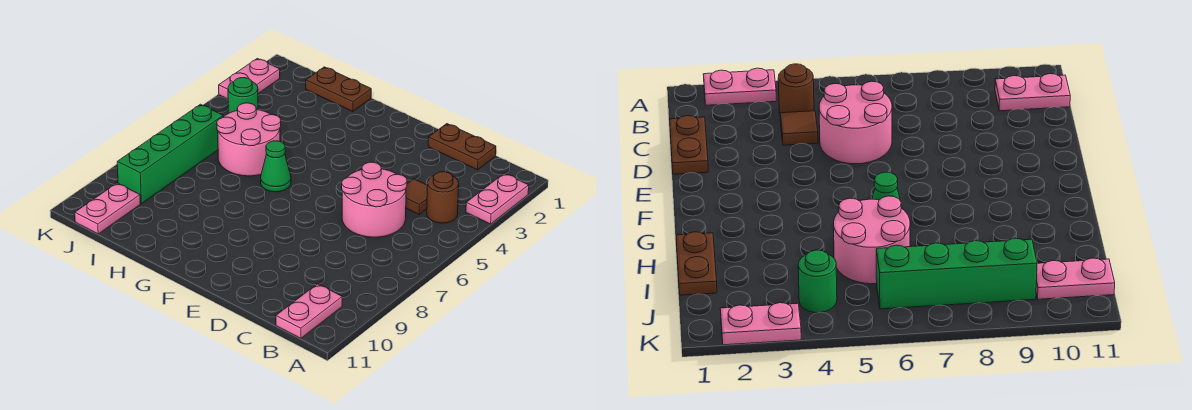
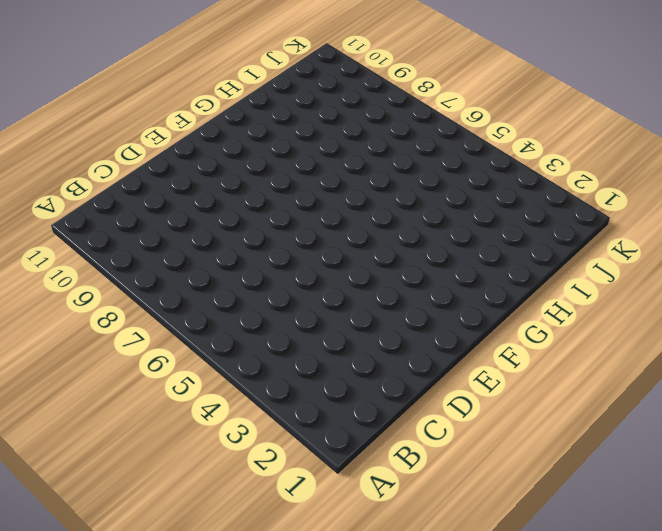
none -> pink 1x2 plate [466,173,529,224]
none -> brown 1x1 round brick [427,172,459,223]
none -> pink 1x2 plate [276,284,342,338]

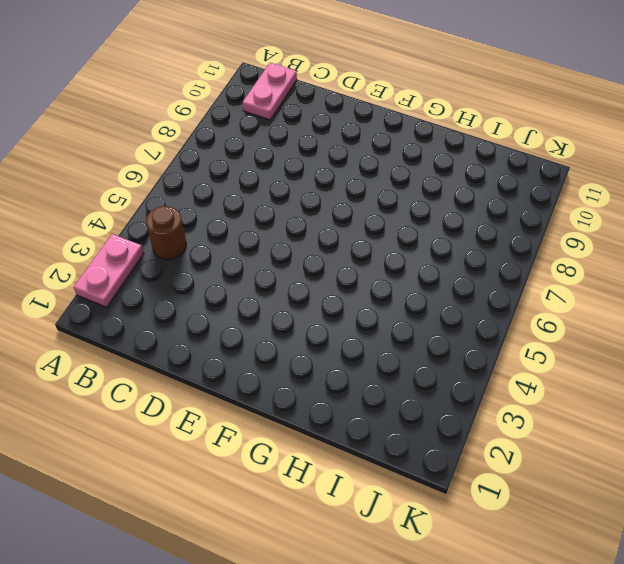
none -> brown 1x2 plate [428,124,496,170]
none -> brown 1x1 tile [406,179,427,214]
none -> pink 2x2 round brick [342,162,407,237]

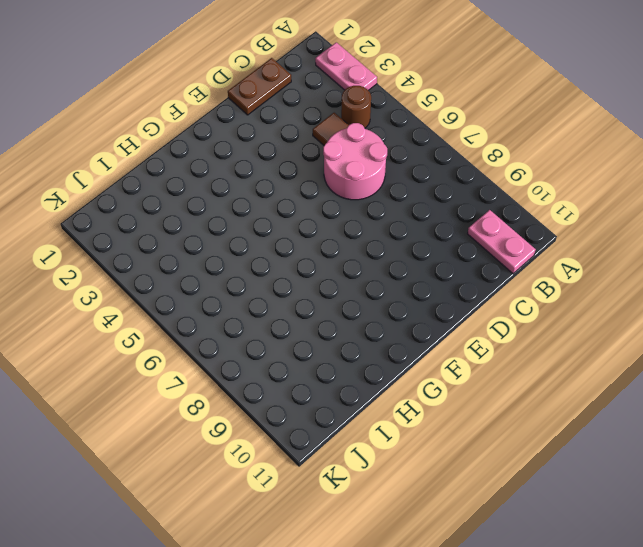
none -> green 1x1 cone [261,141,291,192]
none -> brown 1x2 plate [306,67,371,112]
none -> pink 2x2 round brick [217,103,281,176]

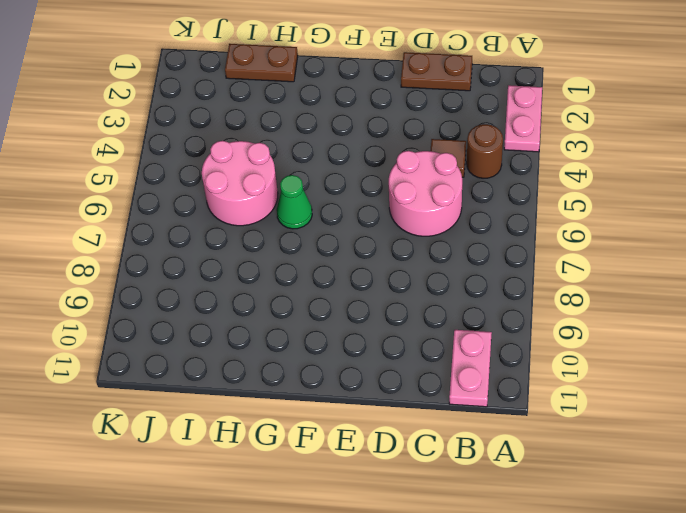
none -> green 1x1 round brick [228,78,258,113]
none -> green 1x4 brick [117,104,223,204]
none -> pink 1x2 plate [75,183,140,234]

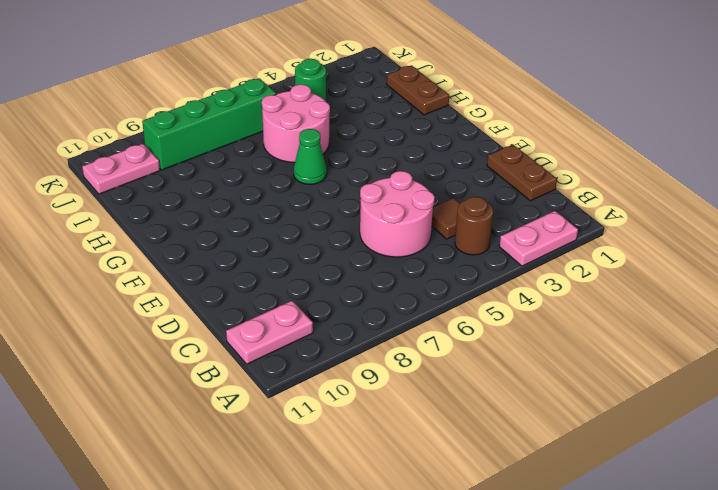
none -> pink 1x2 plate [219,58,280,99]

